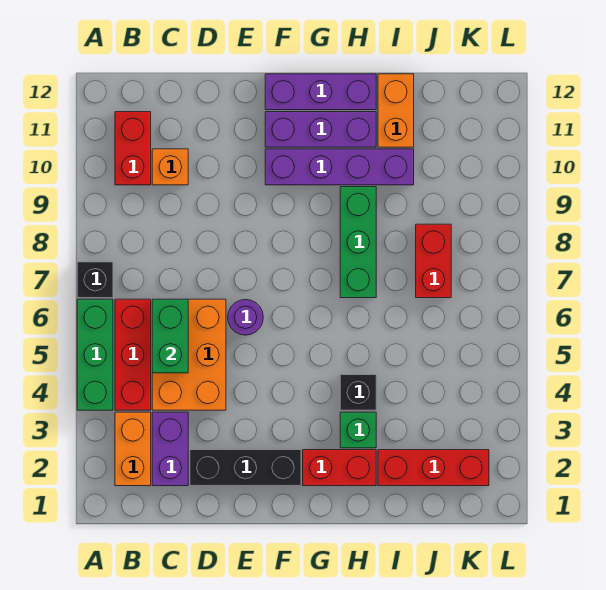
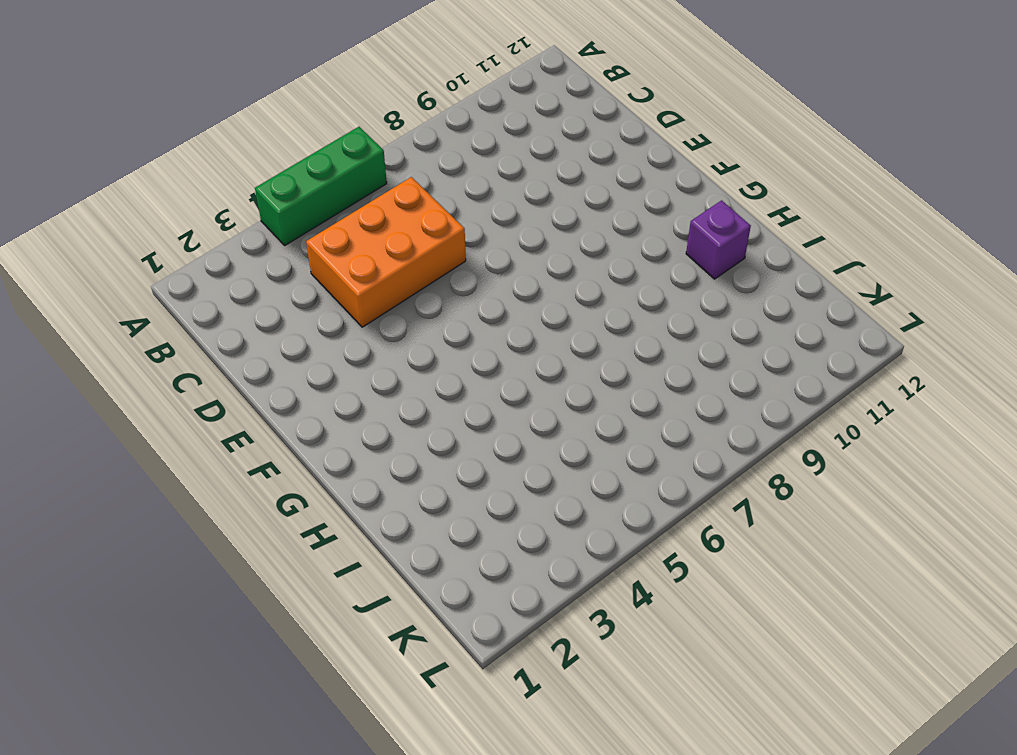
purple 1x1 brick [686,200,751,279] -> purple 1x3 brick [265,112,376,147]
none -> black 1x1 brick [77,262,113,298]
none -> orange 1x2 brick [115,412,151,486]
none -> red 1x3 brick [115,299,151,410]

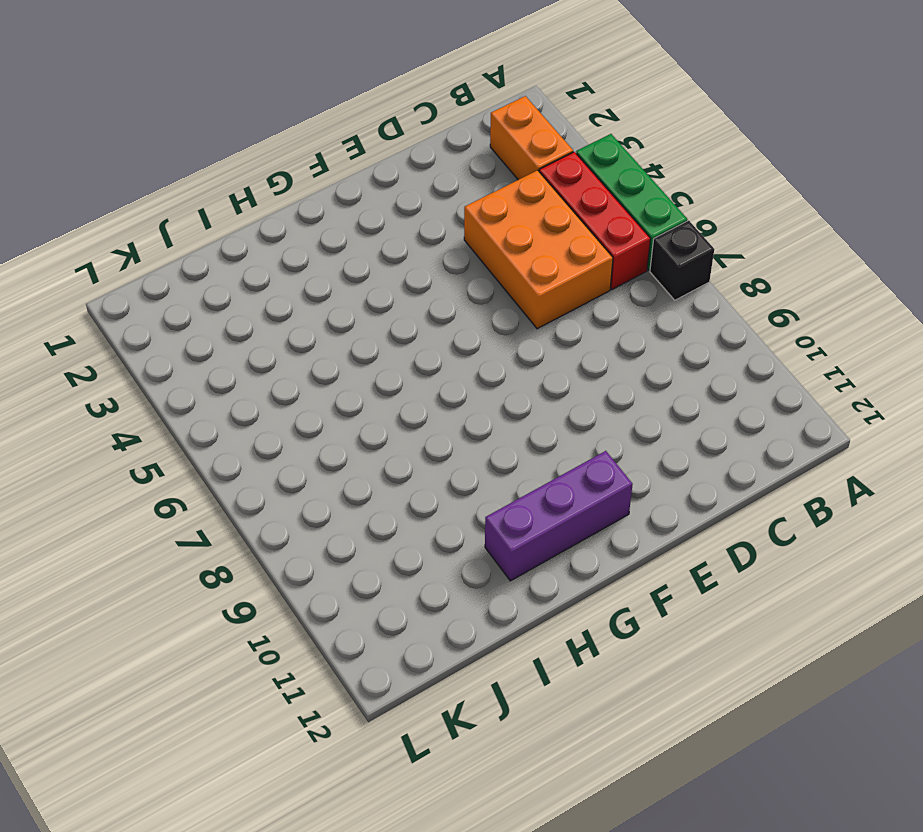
none -> red 1x2 brick [115,112,151,185]
none -> purple 1x2 brick [152,412,188,486]
none -> orange 1x1 brick [152,149,188,185]

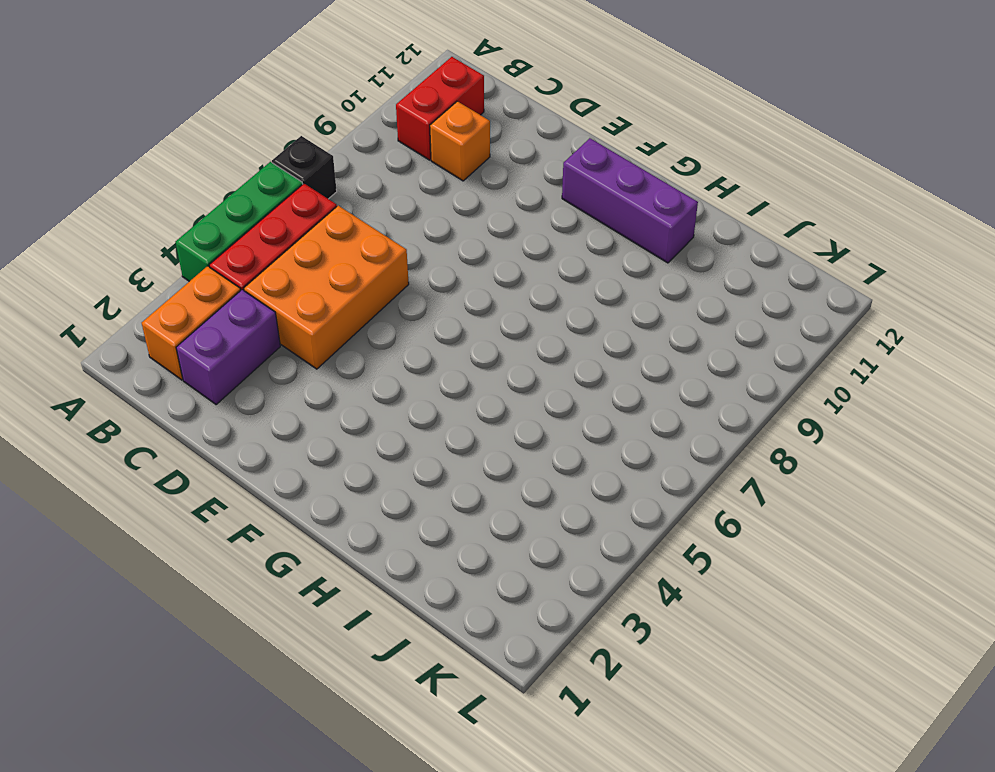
none -> black 1x3 brick [190,450,301,486]
none -> purple 1x1 round brick [228,300,263,335]
none -> purple 1x4 brick [265,149,414,185]

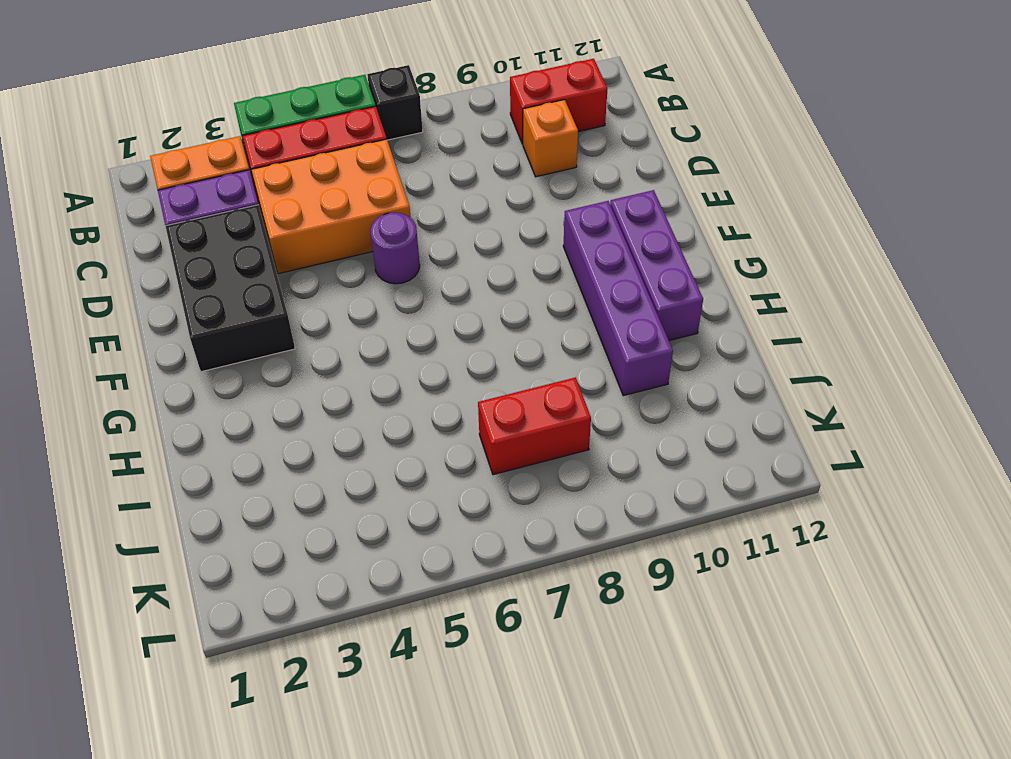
black 2x3 brick [166,205,295,372] -> black 1x3 brick [190,450,301,486]
none -> purple 1x3 brick [265,74,376,110]
none -> red 1x2 brick [303,450,376,486]
none -> green 1x1 brick [340,412,376,448]

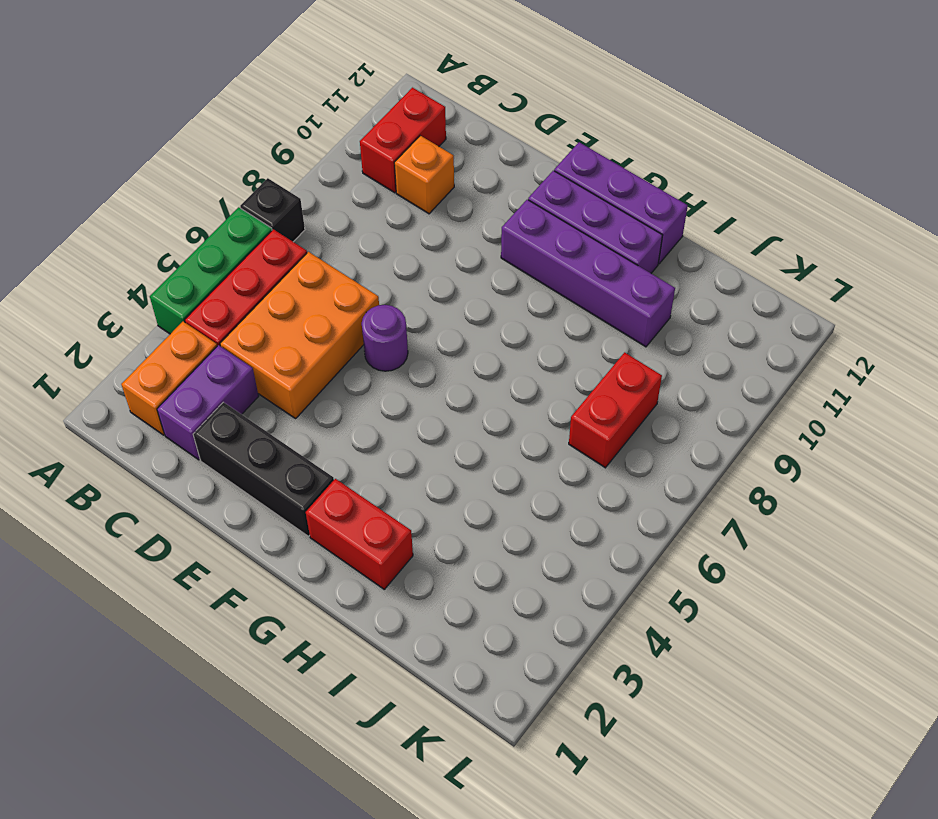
none -> green 1x1 brick [340,412,376,448]
none -> black 1x1 brick [340,375,376,410]
none -> green 1x3 brick [340,187,376,298]

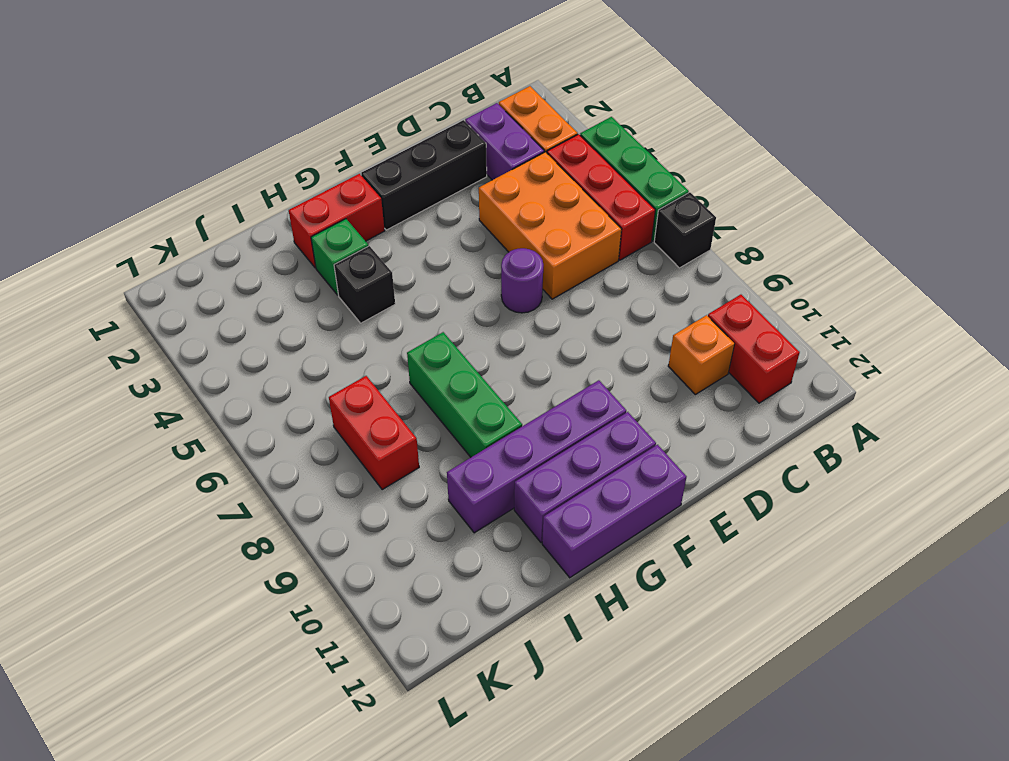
none -> red 1x3 brick [378,450,489,486]
none -> orange 1x2 brick [378,74,414,147]
none -> green 1x2 brick [152,299,188,373]

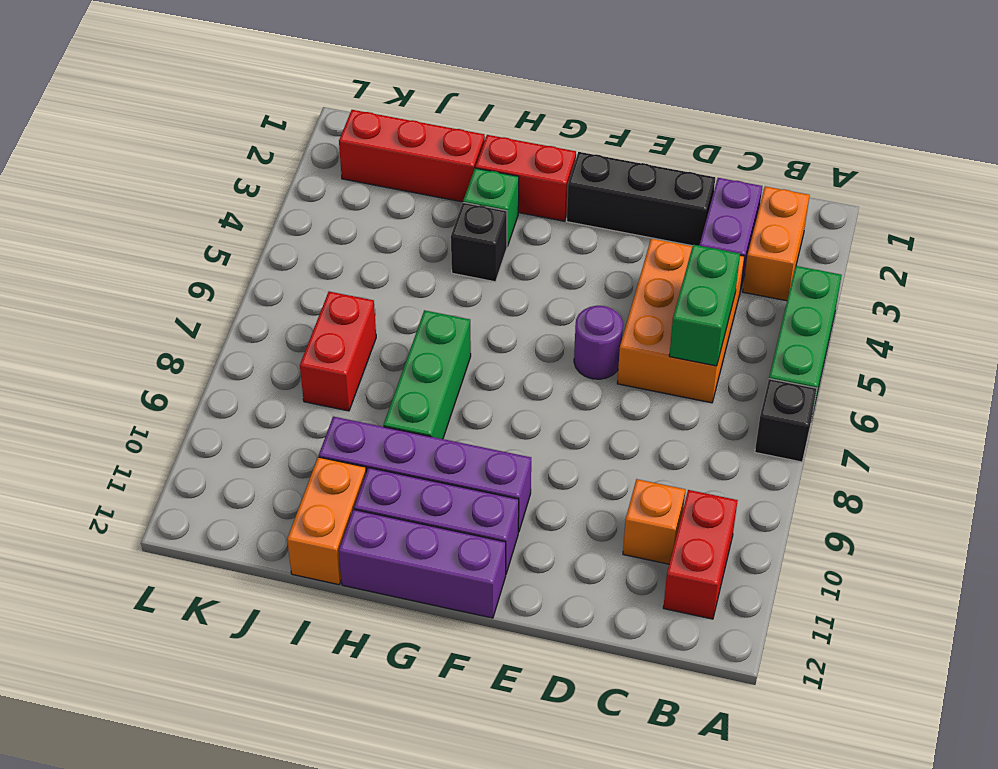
none -> red 1x3 brick [115,299,151,410]

